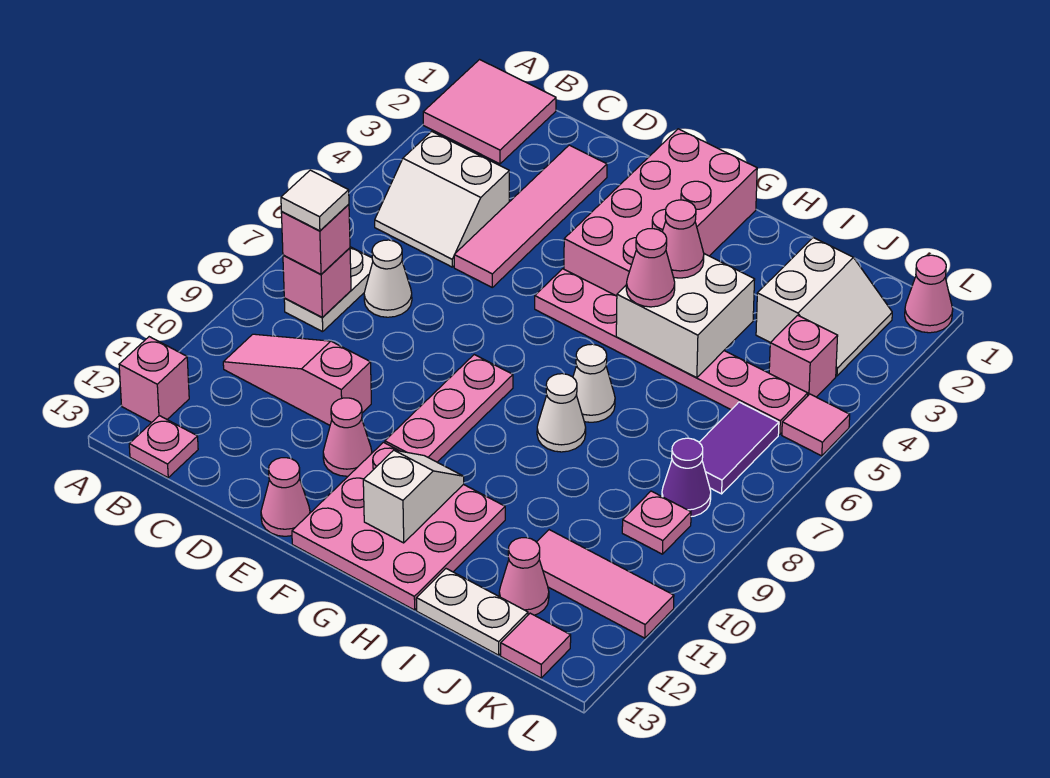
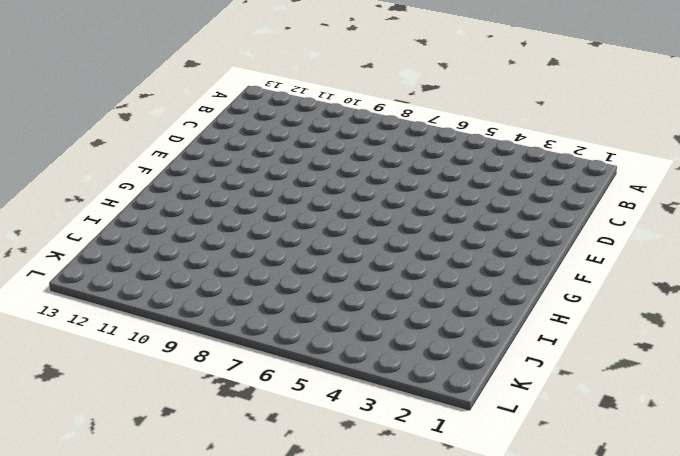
none -> pink 2x2 tile [423,60,556,164]
none -> pink 1x1 brick [119,337,189,423]
none -> white 2x2 slope [375,131,509,267]
none -> white 1x2 plate [284,247,373,332]

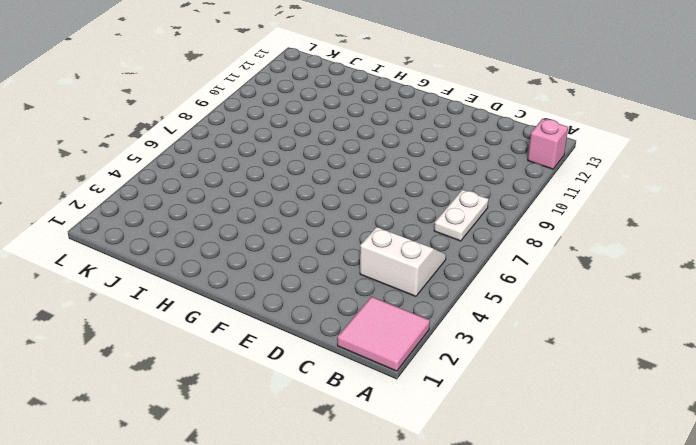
none -> pink 1x3 slope [223,334,371,425]
none -> pink 1x1 plate [129,416,198,478]
none -> white 1x1 cone [364,240,412,317]
none -> pink 1x4 tile [454,145,607,287]

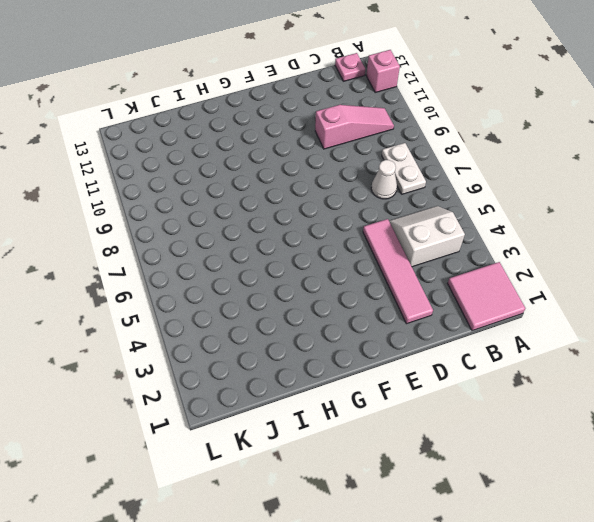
none -> pink 1x1 cone [323,398,372,476]
none -> pink 1x1 cone [261,458,310,536]
none -> pink 2x4 brick [564,129,757,296]
none -> pink 1x6 plate [535,269,808,434]

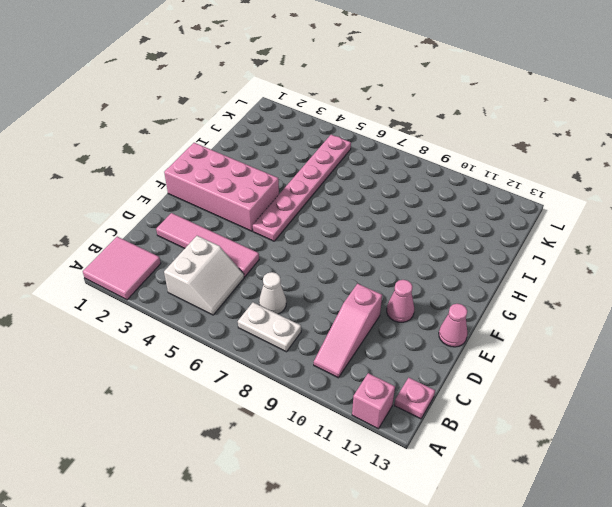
none -> pink 1x3 plate [385,355,513,462]
none -> pink 3x3 plate [292,442,505,610]
none -> white 1x1 cone [573,344,615,422]
none -> white 1x1 cone [537,374,586,452]

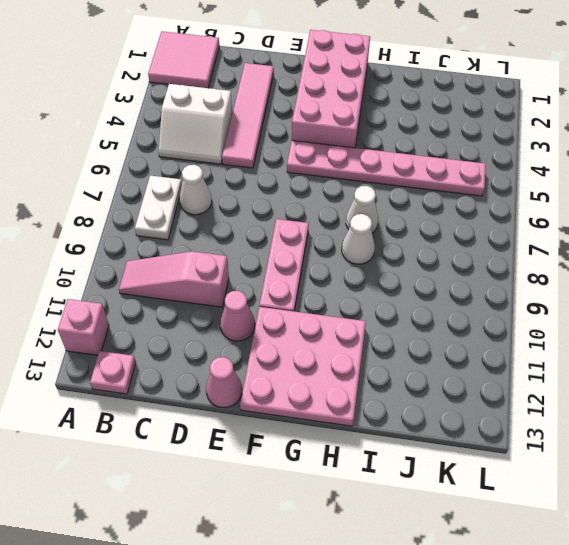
none -> white 1x2 plate [416,569,528,655]
none -> white 2x2 slope [756,238,892,376]
none -> pink 1x3 tile [537,530,674,638]
none -> pink 1x1 cone [499,538,549,615]

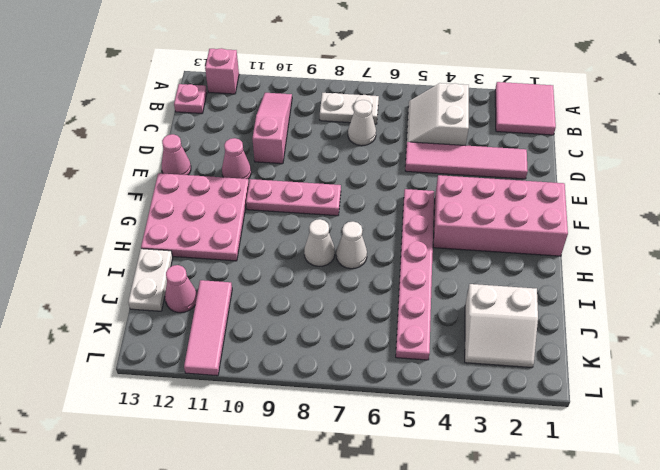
none -> pink 1x1 brick [769,315,838,397]
none -> purple 1x2 tile [699,402,779,494]
none -> purple 1x1 cone [662,438,711,517]
none -> pink 1x1 plate [622,491,691,554]

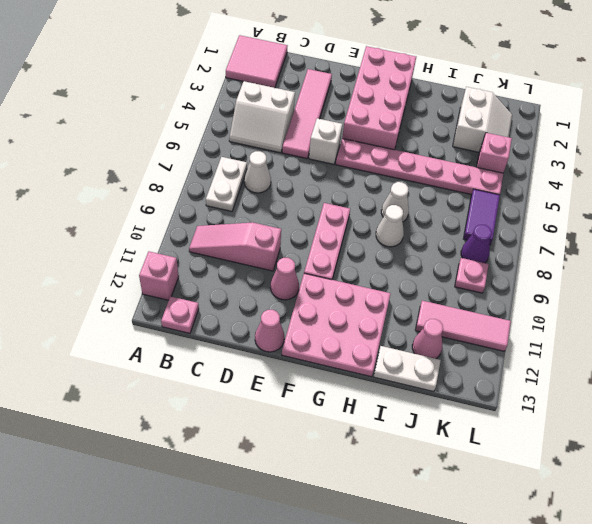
white 1x1 brick [309,118,342,164] -> none
none -> pink 1x1 tile [501,613,571,678]
none -> pink 1x1 cone [905,255,953,333]
none -> pink 1x1 tile [782,394,850,456]
none -> pink 1x1 brick [283,248,351,317]

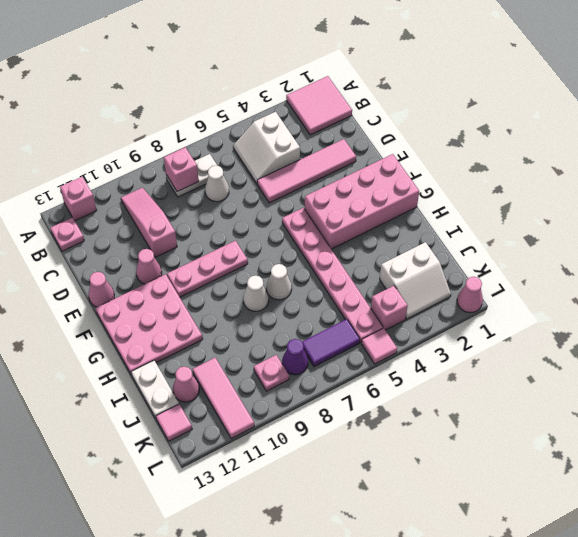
none -> white 1x2 slope [363,450,464,543]
none -> white 2x2 brick [616,254,755,378]
none -> pink 1x1 brick [281,204,350,274]
none -> pink 1x1 cone [662,200,704,278]

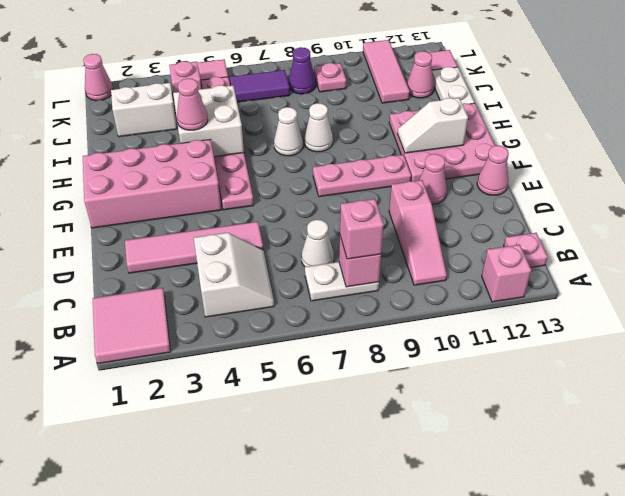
none -> pink 1x1 cone [626,229,675,307]
none -> white 1x1 tile [281,170,349,231]

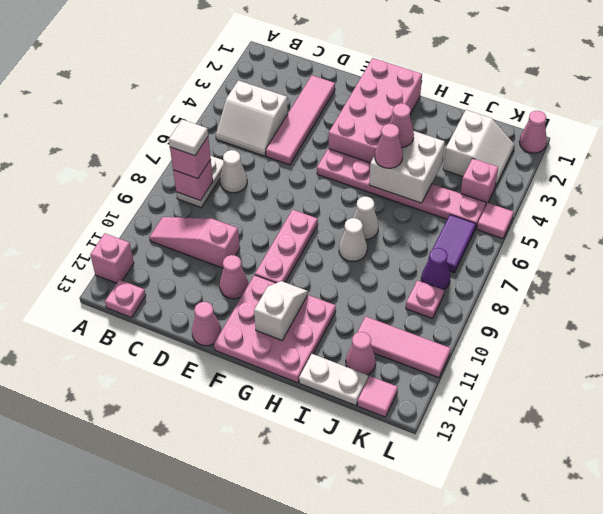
none -> pink 2x2 tile [423,60,556,164]

